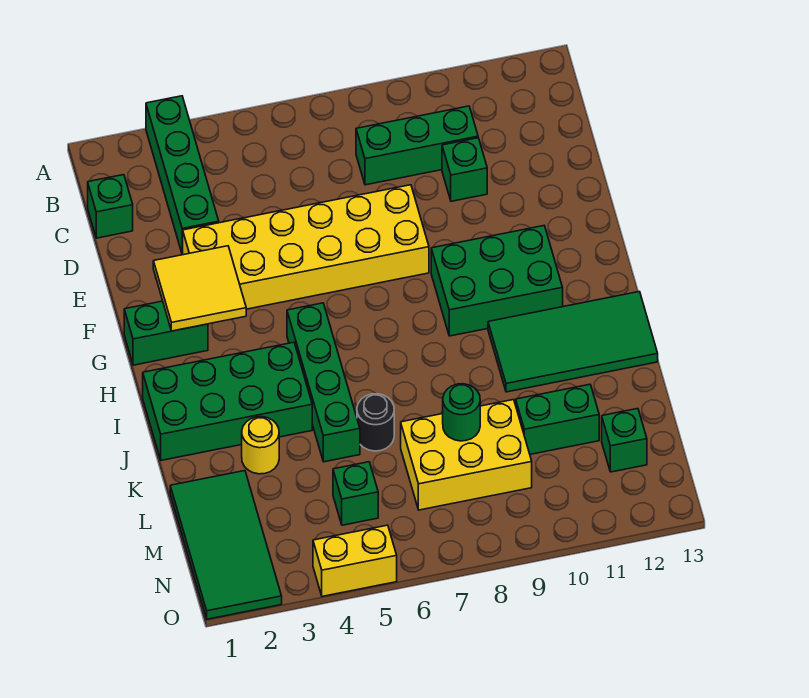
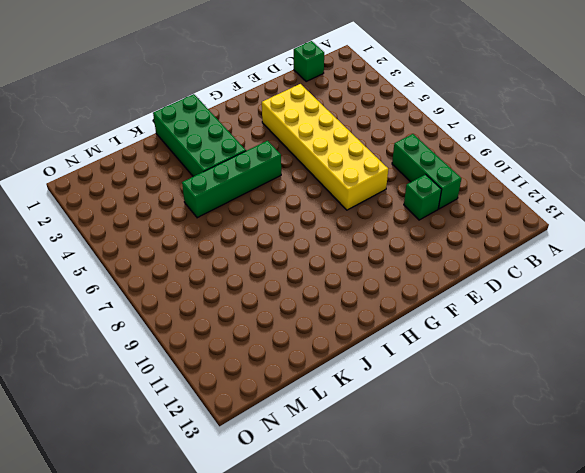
none -> green 1x4 brick [146,96,219,255]
none -> green 1x2 brick [124,301,208,365]
none -> green 2x3 brick [431,226,563,336]

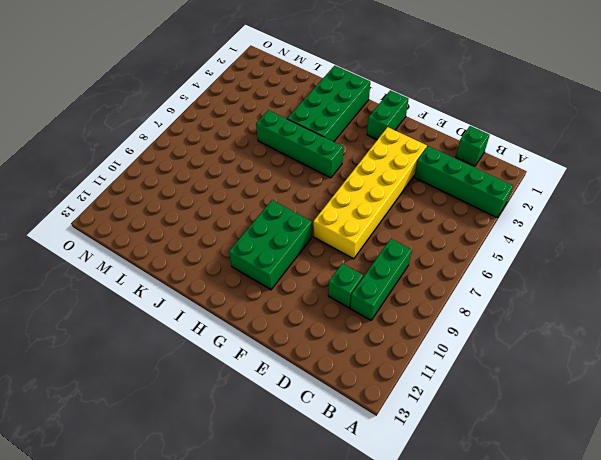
none -> green 2x4 tile [488,292,658,392]
none -> yellow 1x1 round brick [242,417,279,474]
none -> black 1x1 round brick [357,394,394,451]

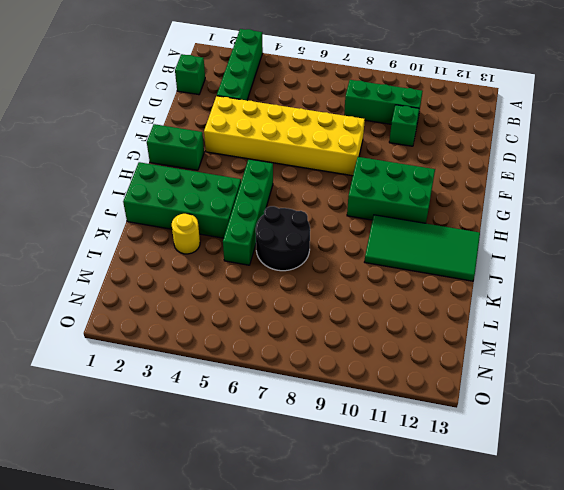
black 2x2 round brick [256,206,310,271] -> black 1x1 round brick [357,394,394,451]
none -> green 2x4 tile [170,471,282,619]
none -> yellow 2x3 brick [401,400,532,510]
none -> green 1x2 brick [516,384,599,454]

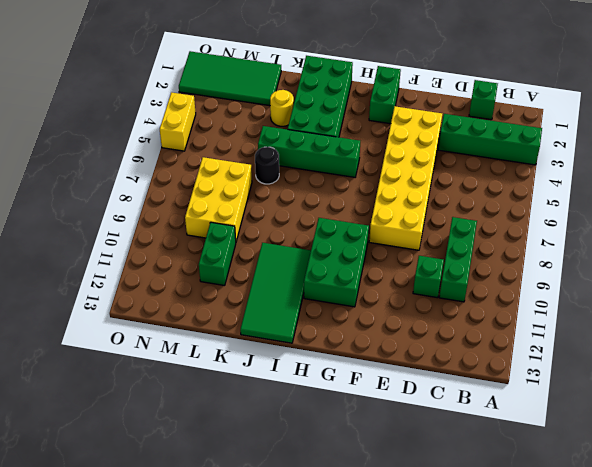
none -> green 1x1 brick [333,462,378,525]
none -> green 1x1 brick [602,409,647,472]
none -> yellow 2x2 tile [153,246,246,331]

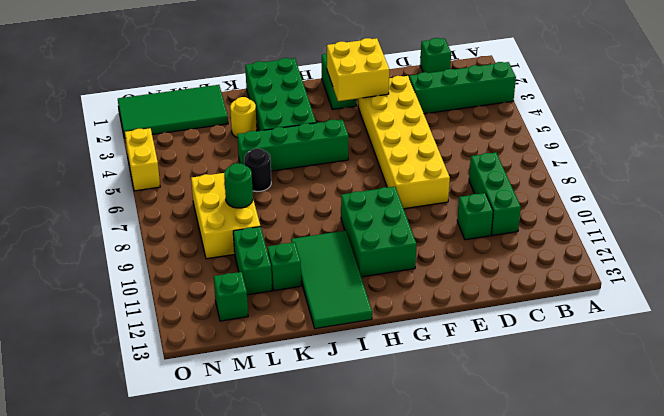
yellow 2x2 brick [327,38,389,101] -> yellow 2x2 tile [153,246,246,331]
green 1x1 brick [267,242,301,291] -> green 1x1 brick moved to [333,462,378,525]

